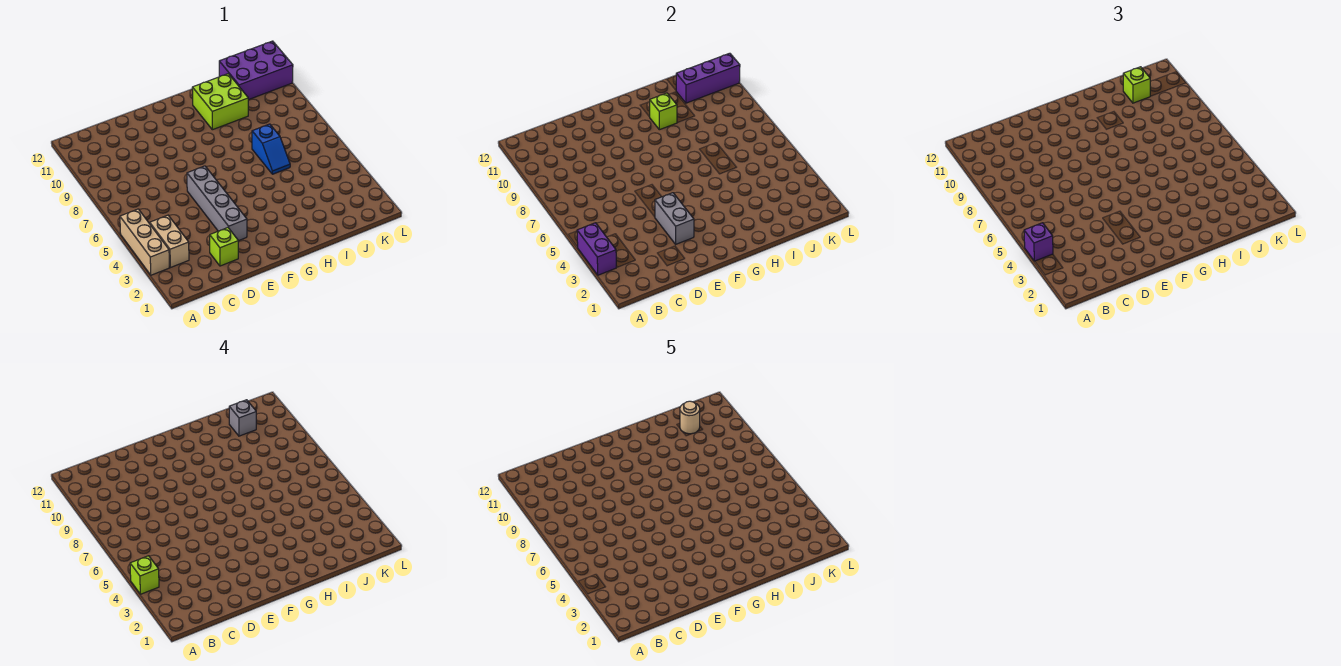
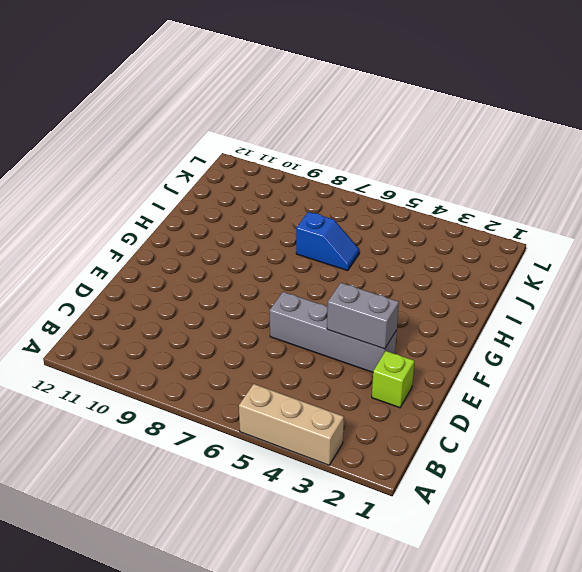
none -> tan 1x2 brick [150,215,189,268]
none -> lime 2x2 brick [192,74,248,130]
none -> purple 2x3 brick [219,41,293,100]

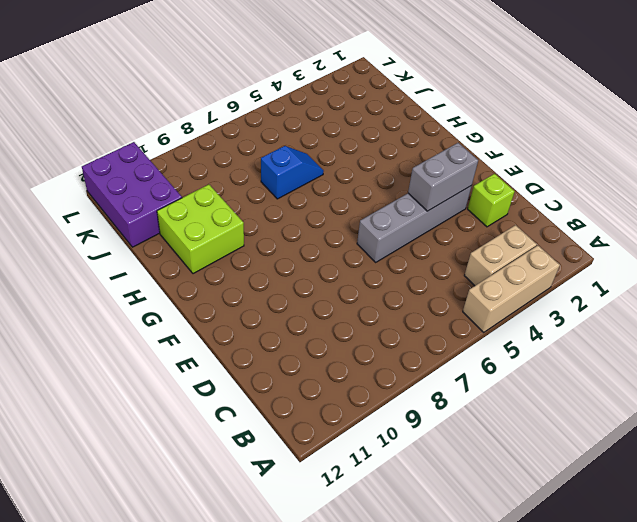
none -> purple 1x2 brick [577,223,616,275]
none -> lime 1x1 brick [650,93,677,130]
none -> purple 1x3 brick [676,53,740,103]

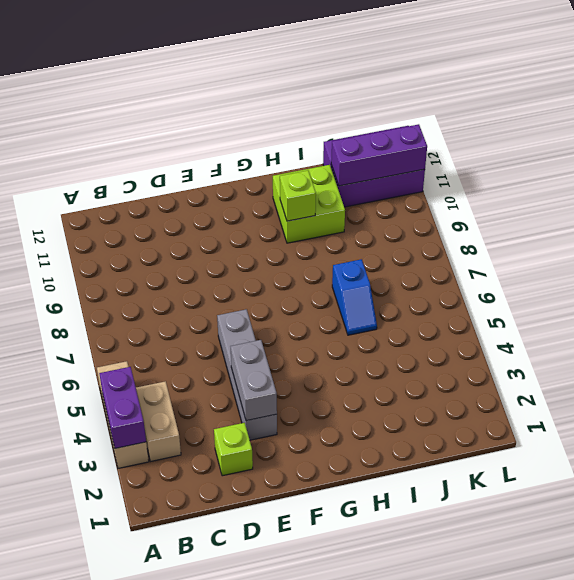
none -> purple 1x1 brick [1024,223,1053,261]
none -> lime 1x1 brick [1123,67,1150,103]
none -> lime 1x1 brick [130,556,159,594]

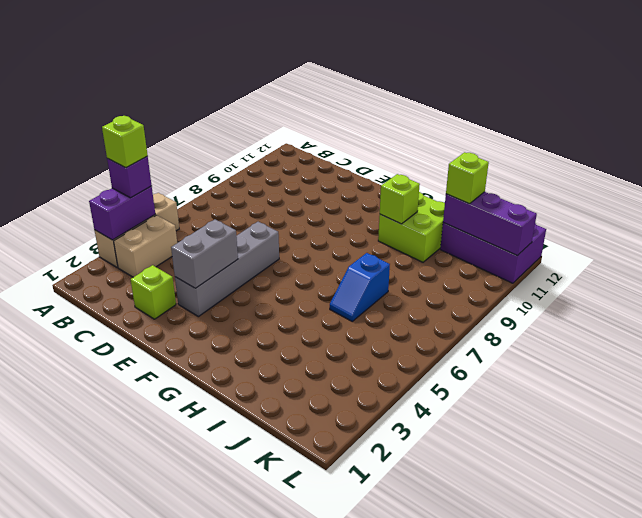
none -> grey 1x1 brick [229,400,256,436]
none -> tan 1x1 round brick [680,401,700,434]

